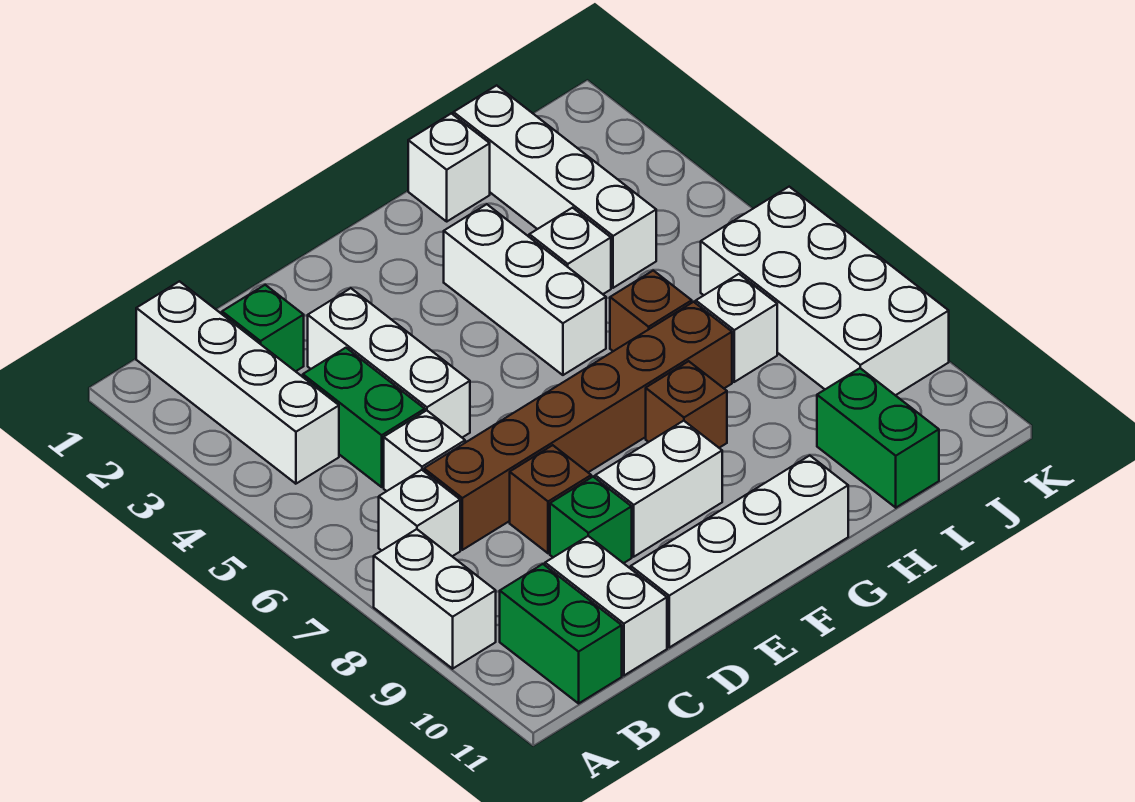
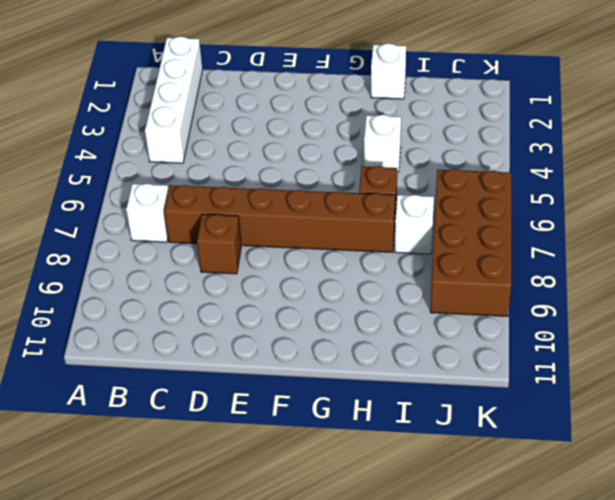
brown 2x4 brick [430,169,511,317] -> white 2x4 brick [701,187,949,395]
none -> white 1x2 brick [374,529,496,669]
none -> green 1x2 brick [500,564,622,703]
none -> green 1x1 brick [222,285,304,371]

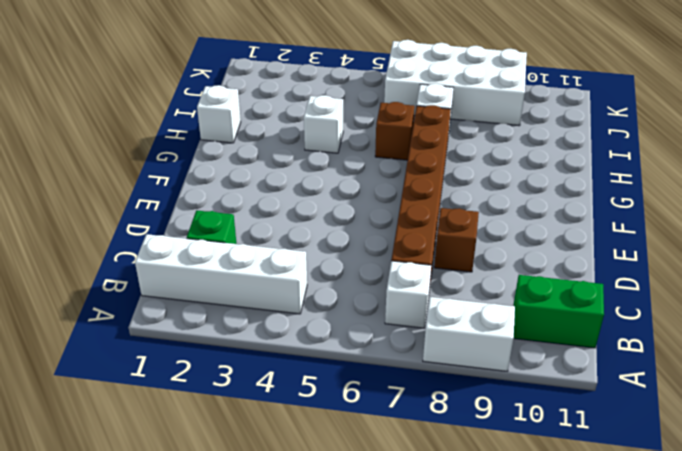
none -> green 1x2 brick [303,348,425,487]
none -> white 1x1 brick [384,410,465,491]
none -> white 1x2 brick [545,536,667,675]

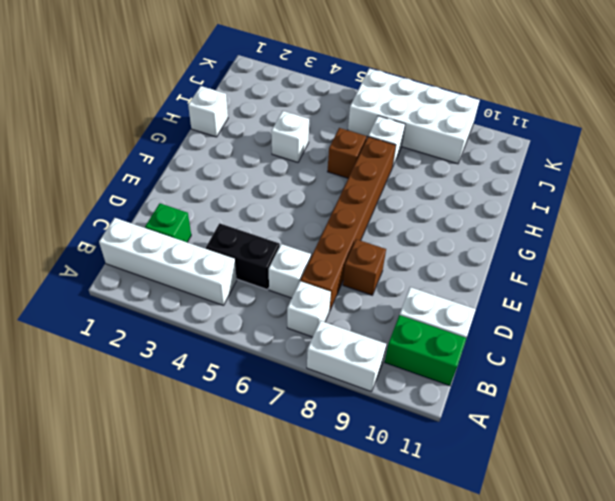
black 1x2 brick [206,223,280,290] -> green 1x2 brick [303,348,425,487]
none -> white 1x3 brick [308,288,470,437]
none -> green 1x1 brick [550,477,632,563]
none -> white 1x4 brick [631,456,848,647]

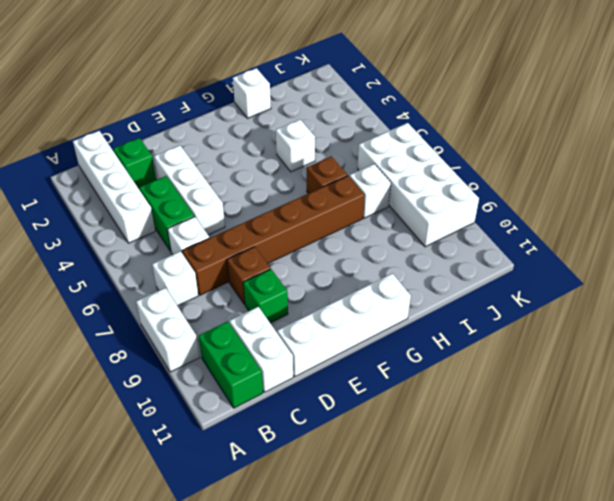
none -> white 1x2 brick [595,421,722,557]
none -> white 1x3 brick [444,204,606,375]
none -> brown 1x1 brick [646,361,727,448]

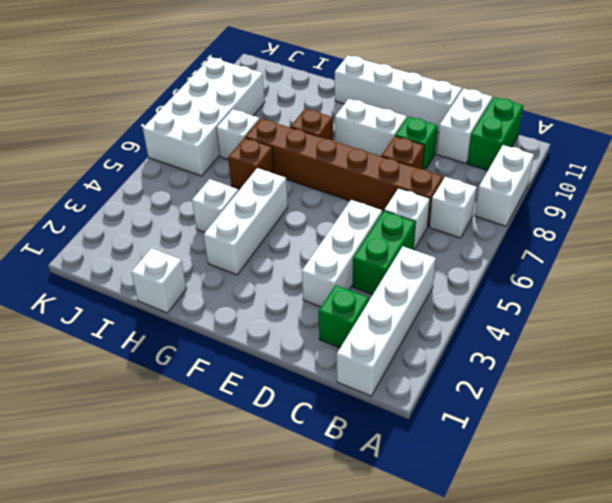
none -> white 1x4 brick [454,85,656,288]
none -> green 1x2 brick [817,368,939,508]

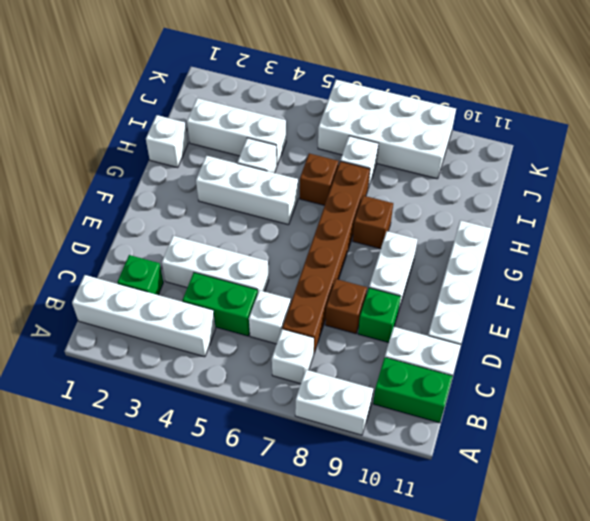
white 1x3 brick [187,98,286,165] -> white 1x4 brick [454,85,656,288]
none -> green 1x2 brick [817,368,939,508]

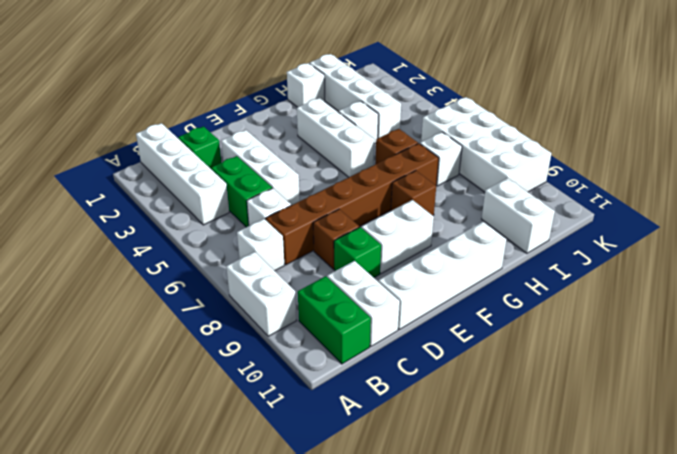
white 1x2 brick [482,178,555,253] -> green 1x2 brick [817,368,939,508]

